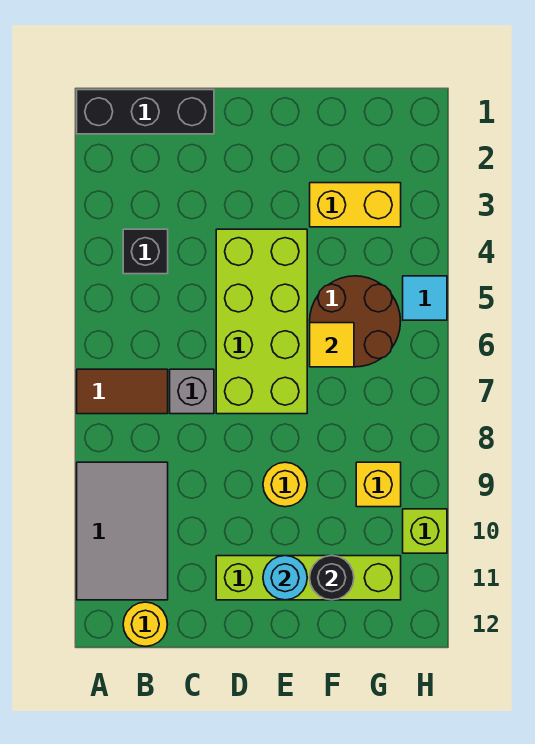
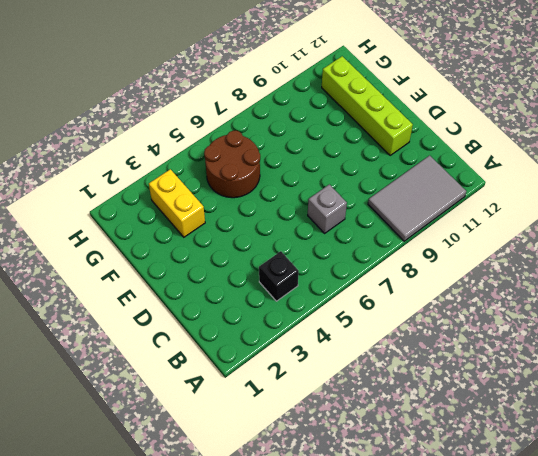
none -> black 1x3 brick [77,90,214,134]
none -> brown 1x2 tile [77,369,168,414]
none -> yellow 1x1 round brick [123,602,168,646]

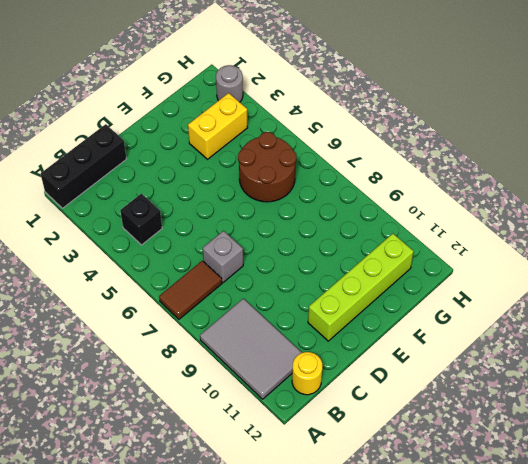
grey 1x1 round brick [216,65,243,102] -> none
none -> lime 2x4 brick [216,229,307,414]
none -> yellow 1x1 round brick [263,462,307,507]
none -> yellow 1x1 brick [356,462,401,507]

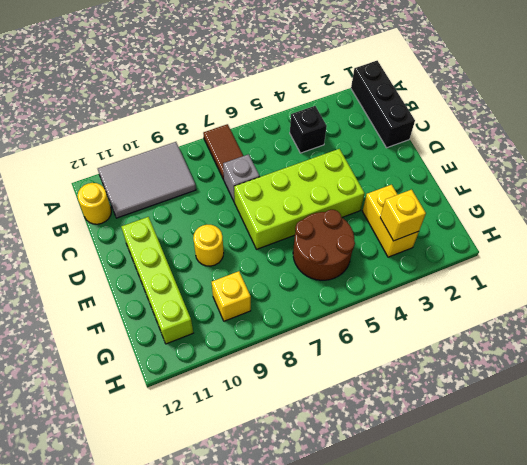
yellow 1x1 brick [380,190,426,241] -> none
none -> cyan 1x1 tile [403,276,447,320]
none -> lime 1x1 brick [403,509,447,553]
none -> cyan 1x1 round brick [263,556,307,600]

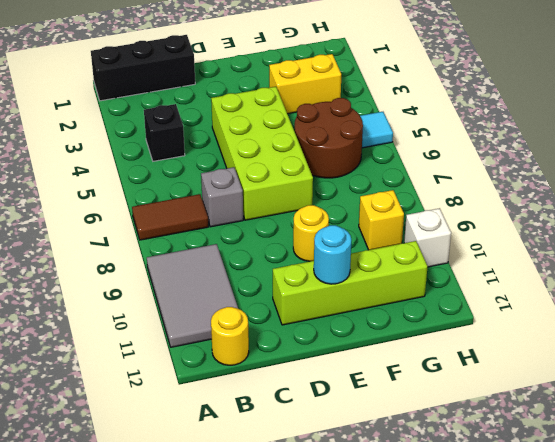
white 1x1 brick [404,208,451,267] -> lime 1x1 brick [403,509,447,553]
none -> yellow 1x1 tile [310,323,354,367]
none -> black 1x1 round brick [310,556,354,600]

